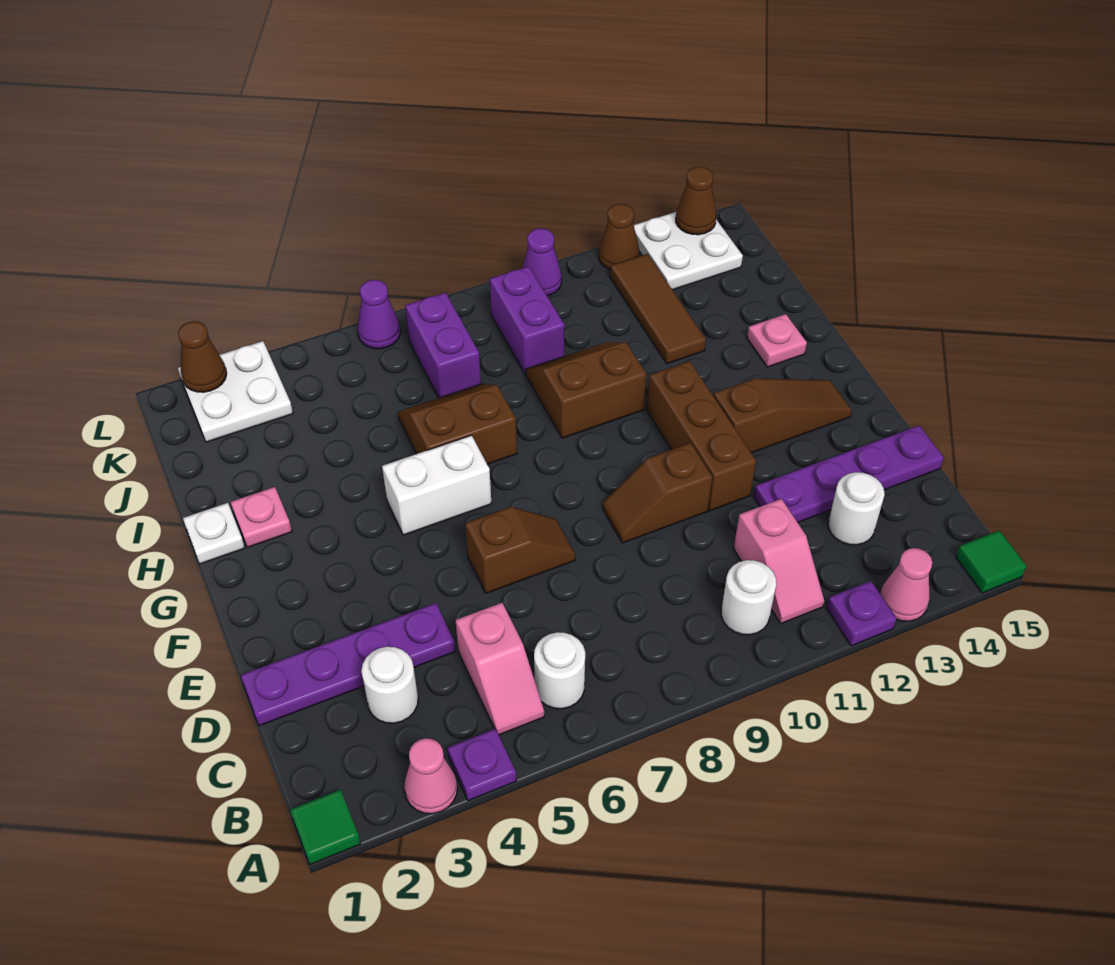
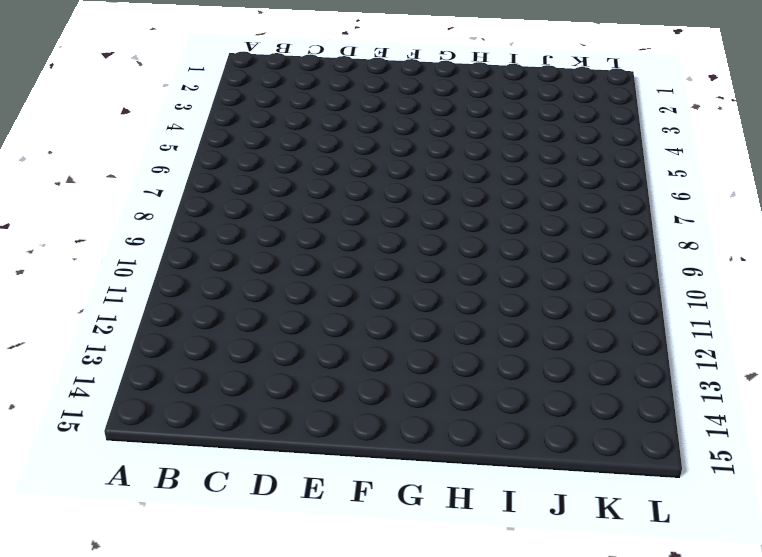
none -> green 1x1 tile [290,790,361,864]
none -> pink 1x1 cone [404,738,457,814]
none -> purple 1x1 plate [447,729,516,801]
none -> purple 1x1 plate [826,581,897,646]

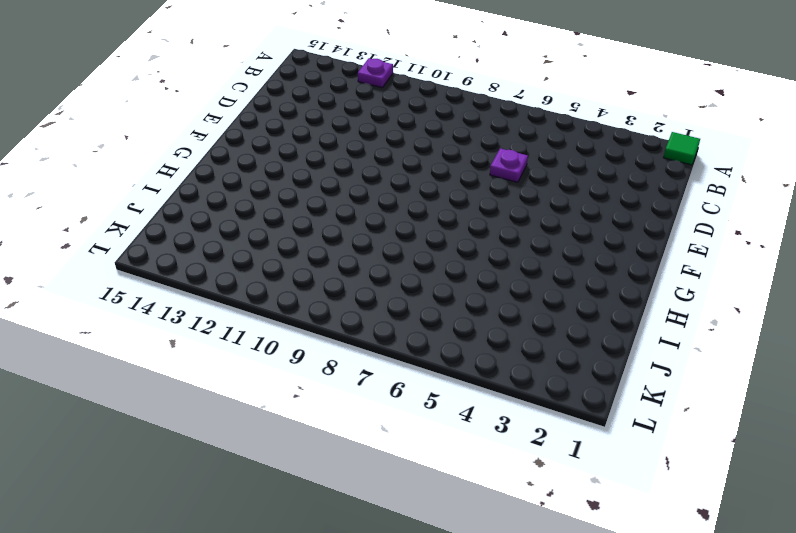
purple 1x1 plate [490,148,528,182] -> purple 1x1 plate moved to [447,729,516,801]
none -> pink 1x1 cone [404,738,457,814]
none -> pink 1x1 cone [880,548,932,621]
none -> green 1x1 tile [956,530,1027,593]
none -> pink 1x2 slope [455,603,544,735]

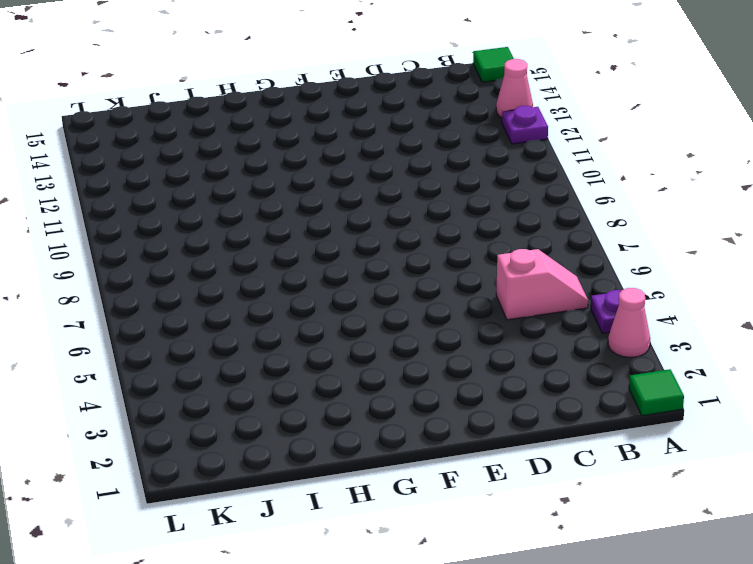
none -> white 1x1 round brick [534,632,585,709]
none -> white 1x1 round brick [721,560,776,635]
none -> pink 1x2 slope [734,499,824,623]
none -> white 1x1 round brick [361,647,418,723]

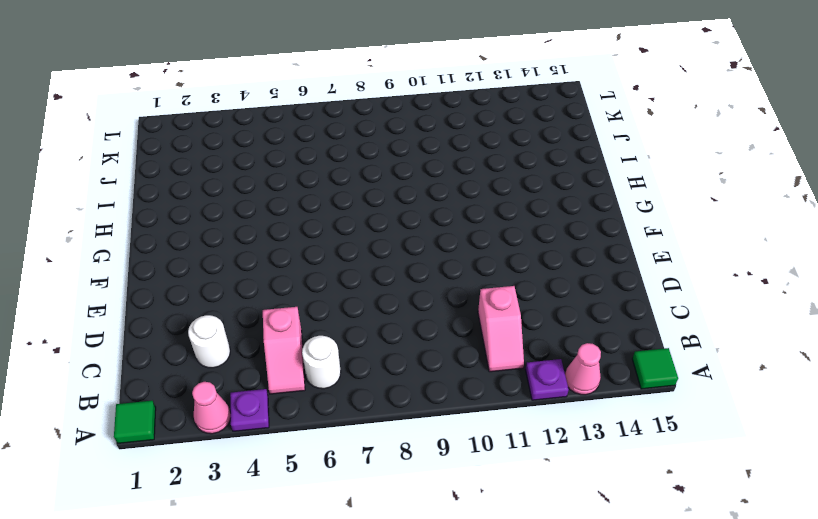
none -> white 1x1 round brick [721,560,776,635]
none -> white 1x1 round brick [828,472,885,545]
none -> purple 1x4 plate [241,603,455,726]
none -> purple 1x4 plate [754,425,944,522]

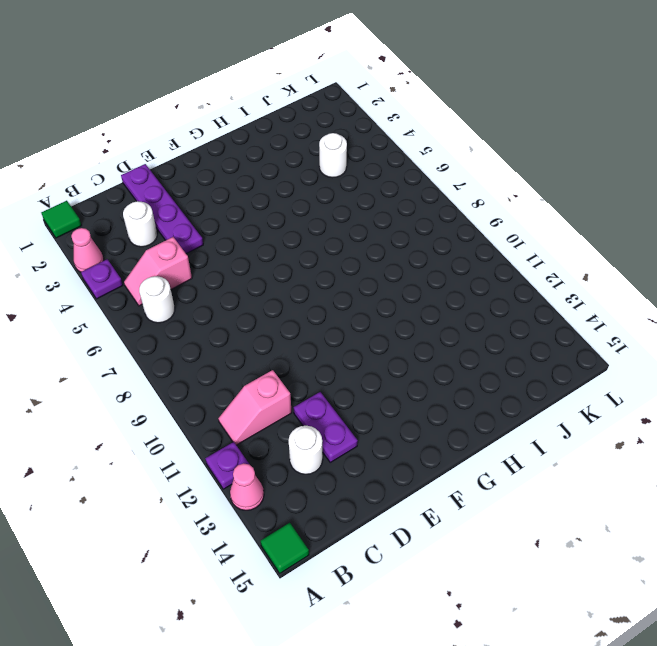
purple 1x2 plate [294,392,358,462] -> purple 1x4 plate [754,425,944,522]
white 1x1 round brick [319,133,347,178] -> white 1x1 round brick moved to [721,560,776,635]
none -> brown 1x2 slope [465,507,575,593]
none -> brown 1x2 slope [603,443,712,543]
none -> brown 1x3 brick [647,361,756,511]
none -> brown 1x3 slope [713,379,852,453]

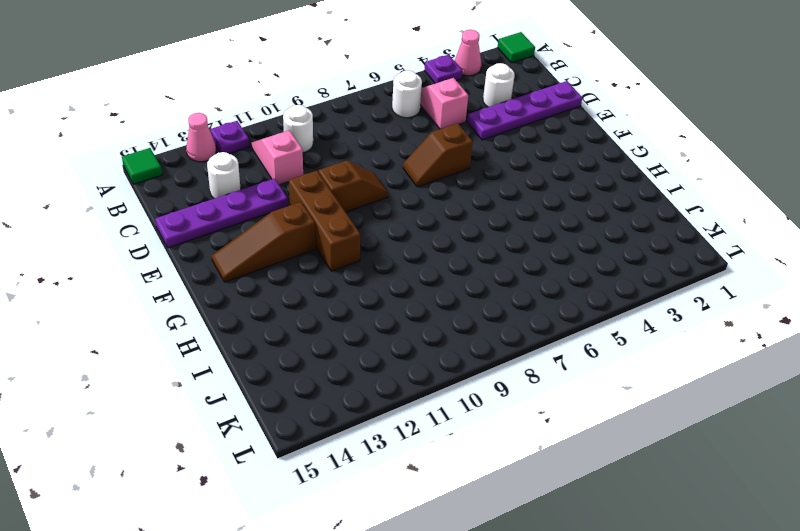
none -> white 1x2 brick [382,435,492,535]
none -> white 1x1 plate [183,503,245,564]
none -> pink 1x1 plate [231,487,292,548]
none -> brown 2x2 slope [398,384,517,464]

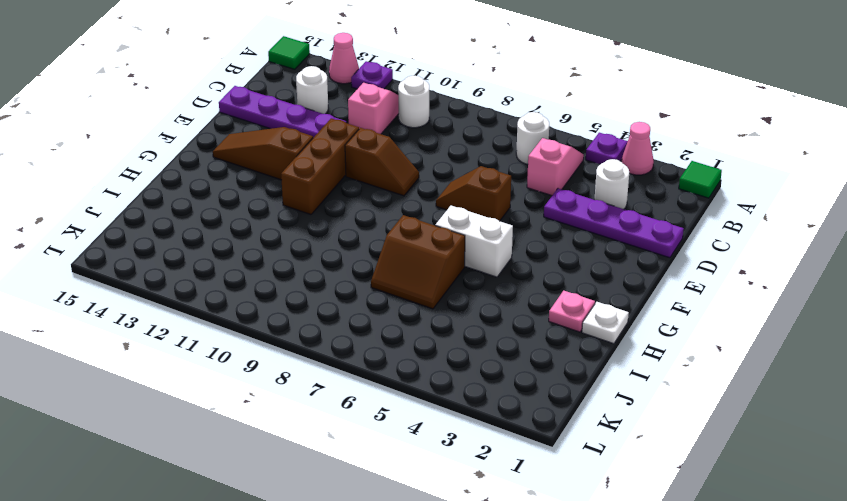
none -> brown 2x2 slope [526,342,646,438]
none -> pink 1x1 plate [747,314,807,367]
none -> brown 1x3 tile [610,254,706,364]
none -> purple 1x2 brick [405,292,481,398]

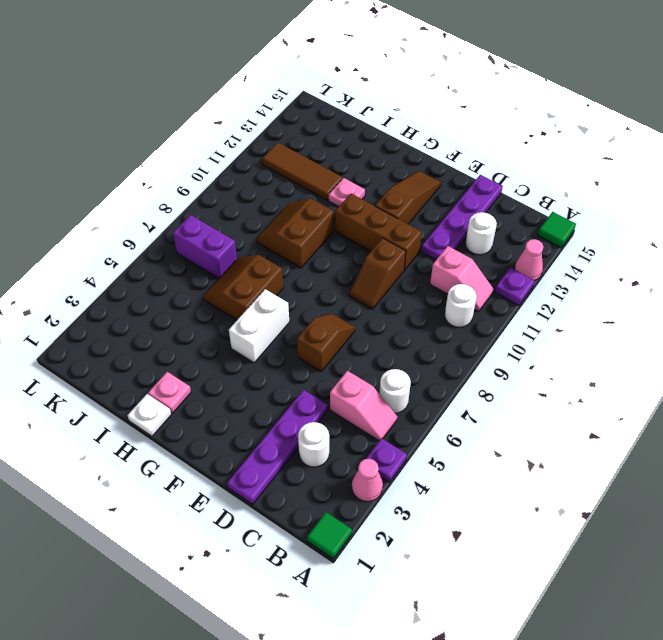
pink 1x1 plate [329,178,365,207] -> pink 1x1 plate moved to [747,314,807,367]
none -> purple 1x2 brick [490,266,565,374]
none -> white 2x2 plate [178,341,293,442]
none -> white 2x2 plate [634,212,743,290]
none -> purple 1x1 cone [357,280,400,349]

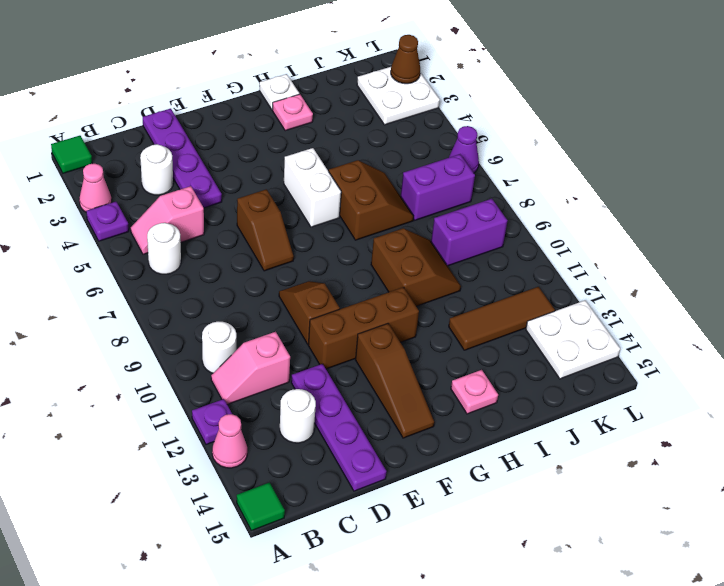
none -> purple 1x1 cone [523,228,562,296]
none -> brown 1x1 cone [599,204,639,270]
none -> brown 1x1 cone [676,167,716,235]

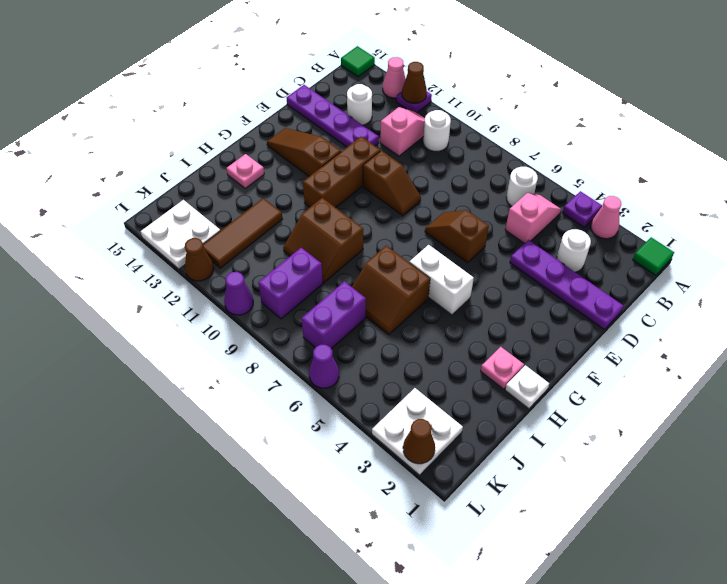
brown 1x1 cone [402,62,427,103] -> brown 1x1 cone moved to [676,167,716,235]

